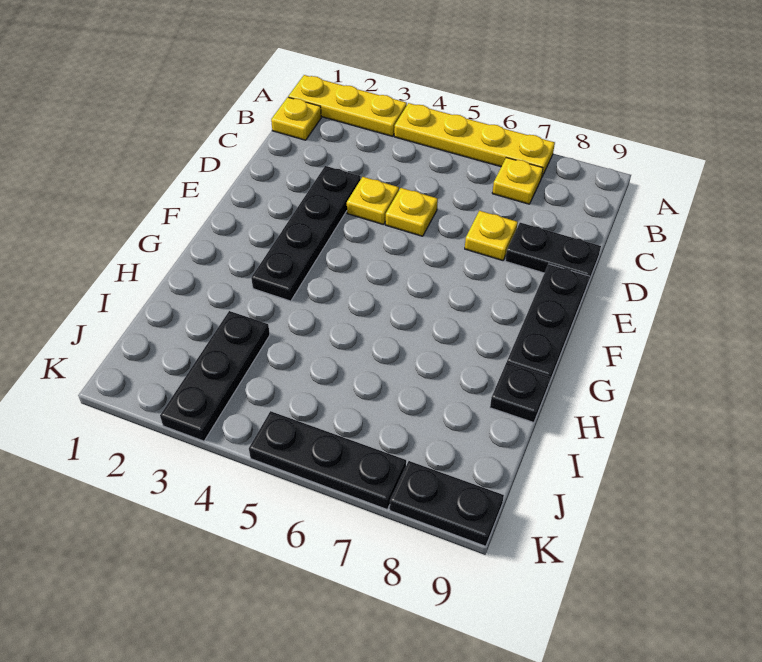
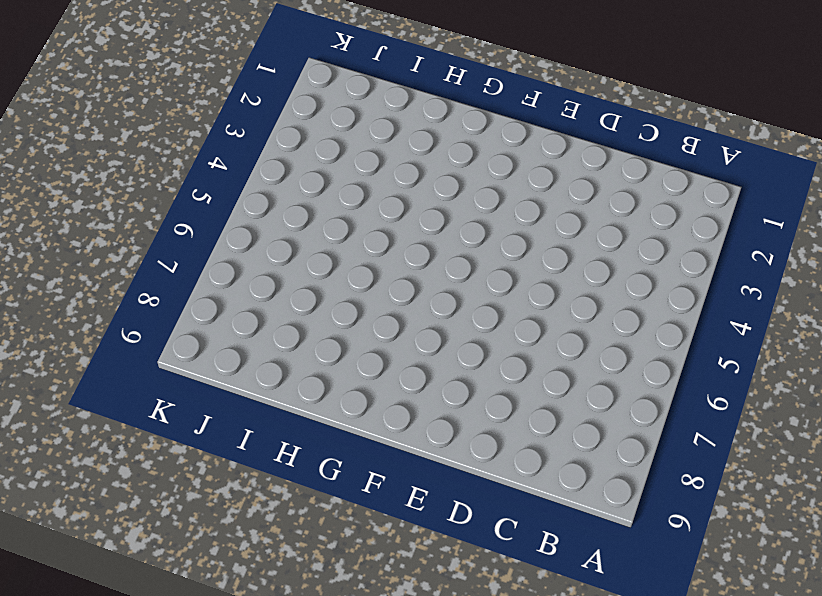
none -> yellow 1x3 plate [288,75,407,136]
none -> yellow 1x4 plate [394,103,555,177]
none -> yellow 1x1 plate [271,97,321,140]

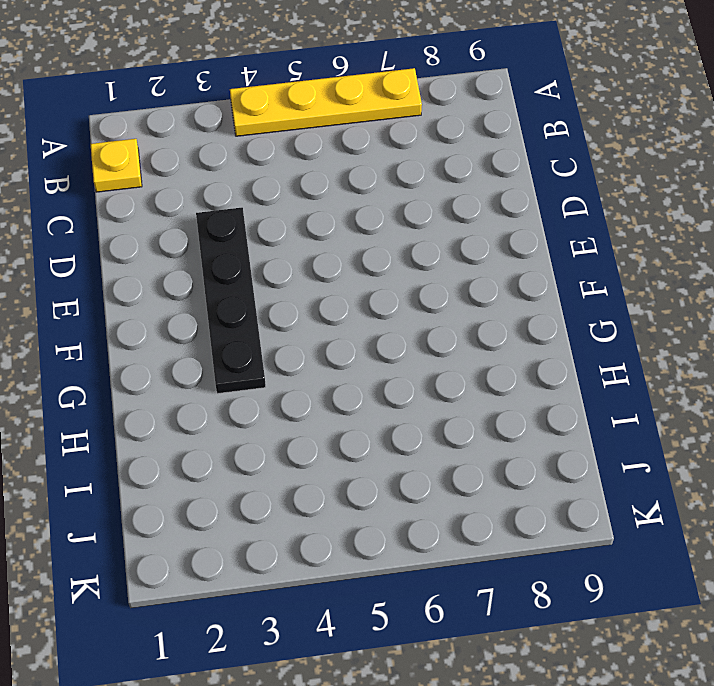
none -> yellow 1x3 plate [288,75,407,136]
none -> yellow 1x1 plate [492,158,543,204]
none -> yellow 1x1 plate [347,177,399,225]

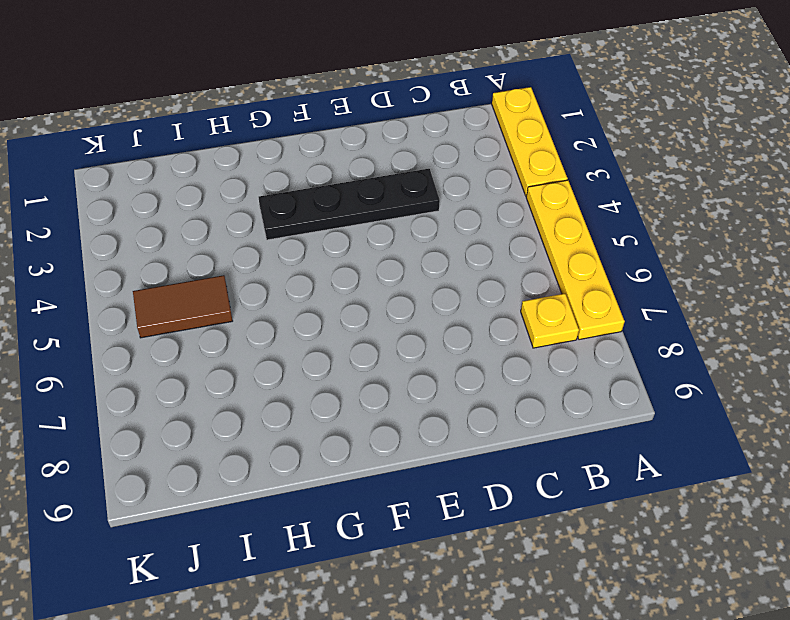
brown 1x2 tile [133,275,233,338] -> none
none -> yellow 1x1 plate [271,97,321,140]
none -> yellow 1x1 plate [347,177,399,225]
none -> yellow 1x1 plate [385,188,438,236]

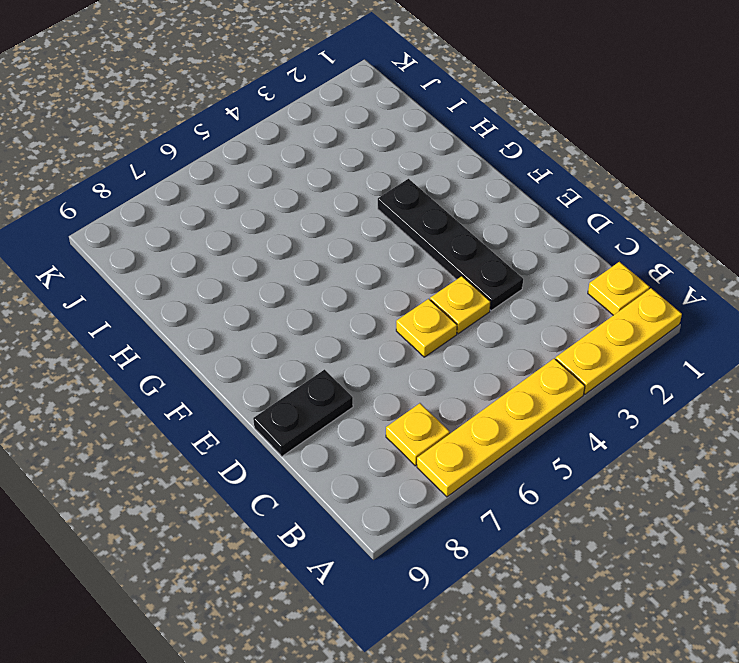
none -> yellow 1x1 plate [465,211,518,261]
none -> black 1x3 plate [507,264,589,385]
none -> black 1x1 plate [490,362,550,423]

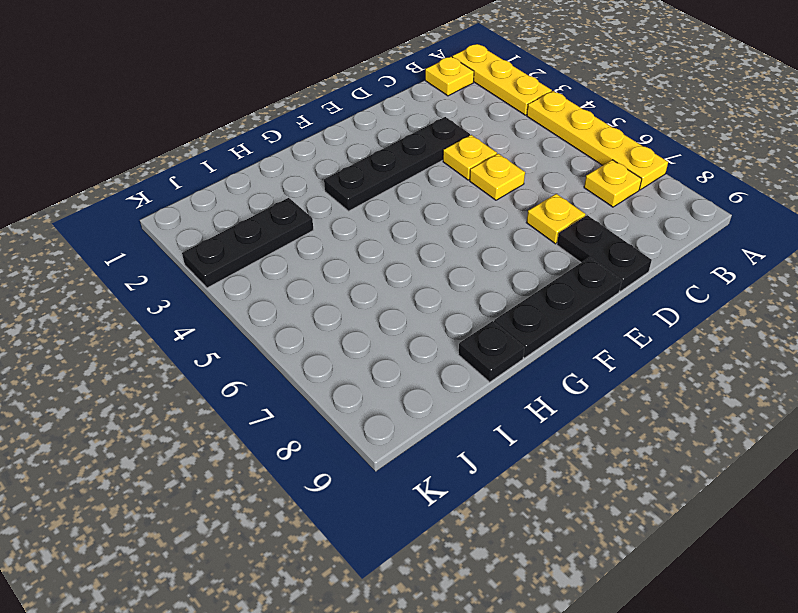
none -> black 1x3 plate [249,411,406,509]
none -> black 1x2 plate [390,461,504,546]

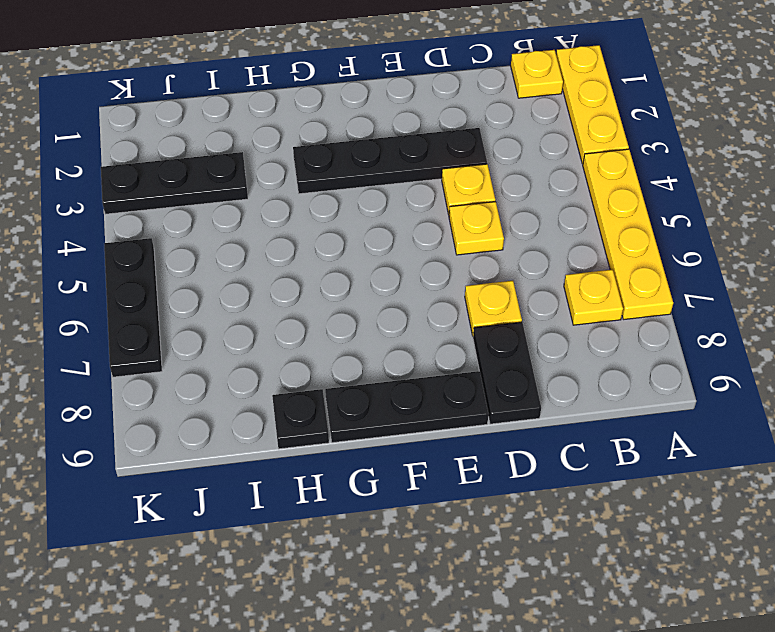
none -> black 1x2 plate [390,461,504,546]

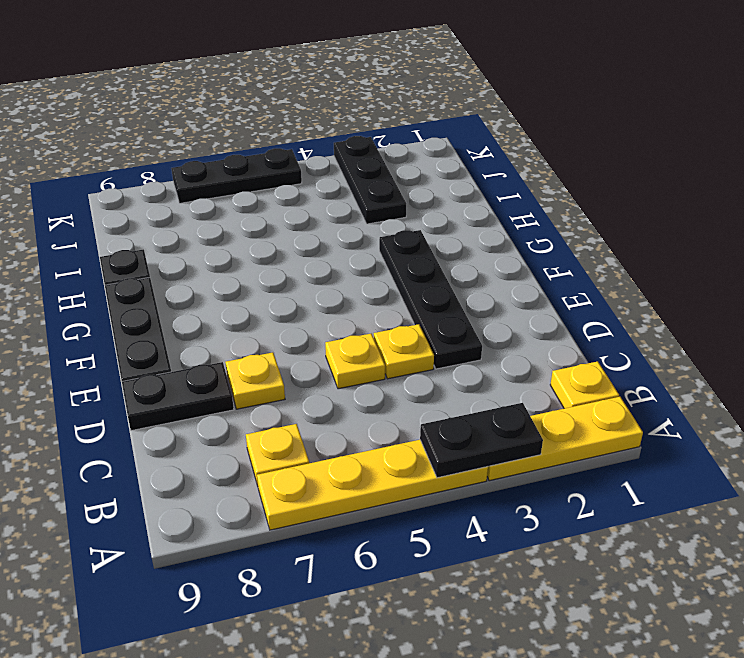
black 1x2 plate [420,403,543,478] -> black 1x2 plate moved to [390,461,504,546]

